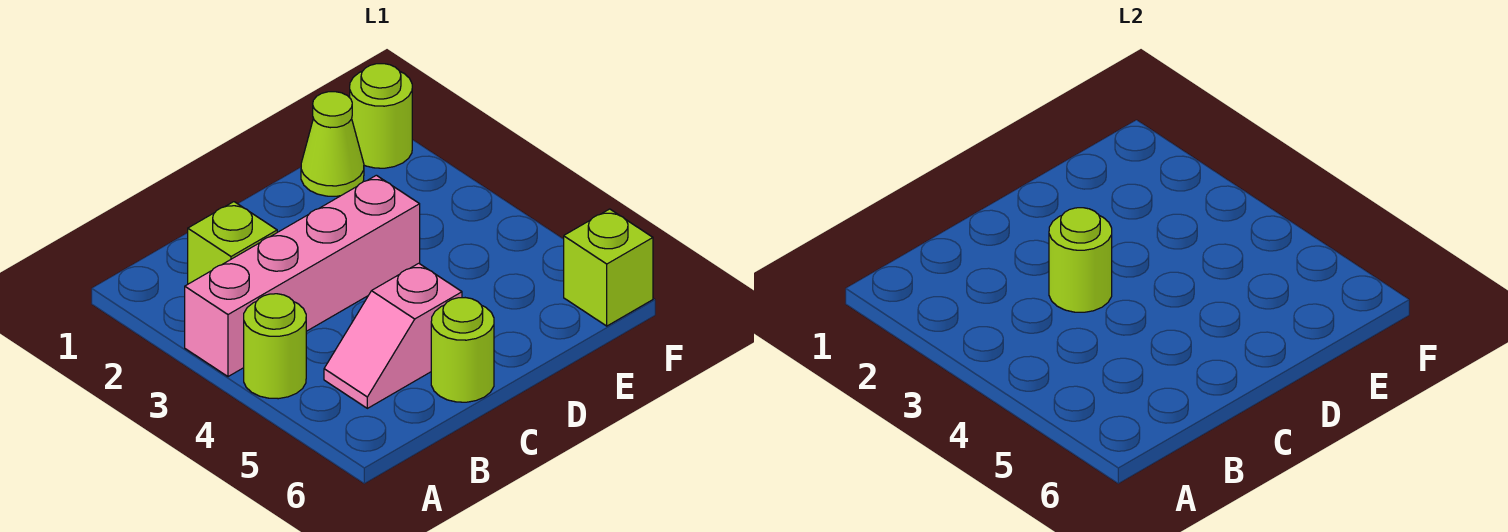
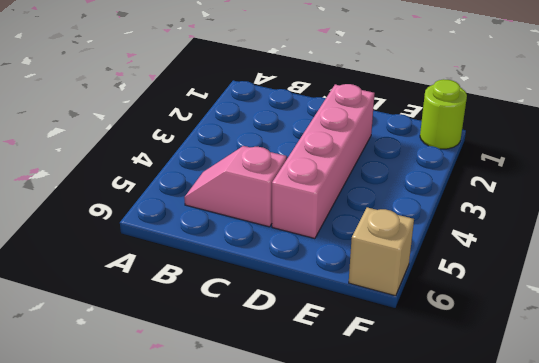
pink 1x4 brick [272,84,375,239] -> pink 1x4 brick turned to [185,175,420,377]
tan 1x1 brick [349,207,414,296] -> lime 1x1 brick [564,209,653,326]
none -> lime 1x1 round brick [244,294,306,399]
none -> lime 1x1 brick [188,202,277,284]

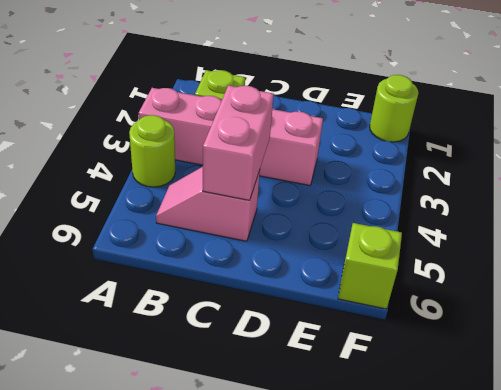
pink 1x2 brick [203,86,274,200] -> none
none -> lime 1x1 round brick [431,298,494,402]
none -> lime 1x1 cone [301,92,364,196]

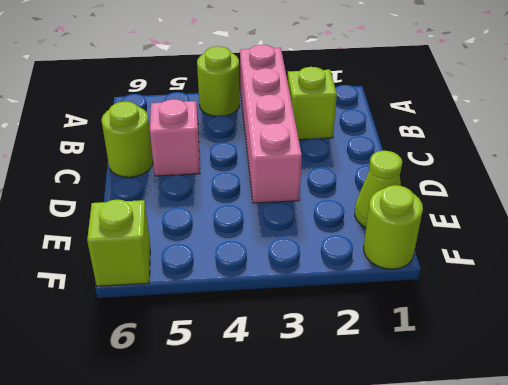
none -> lime 1x1 round brick [1049,208,1112,312]

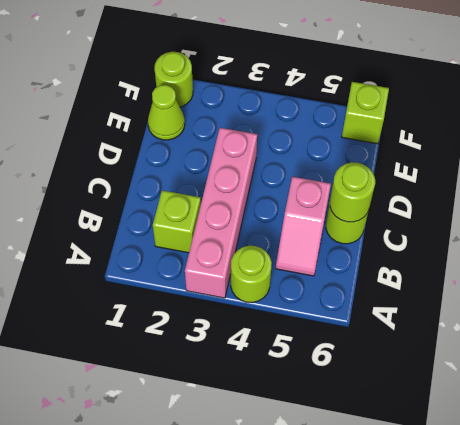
lime 1x1 round brick [330,162,375,222] -> lime 1x1 round brick moved to [1049,208,1112,312]

